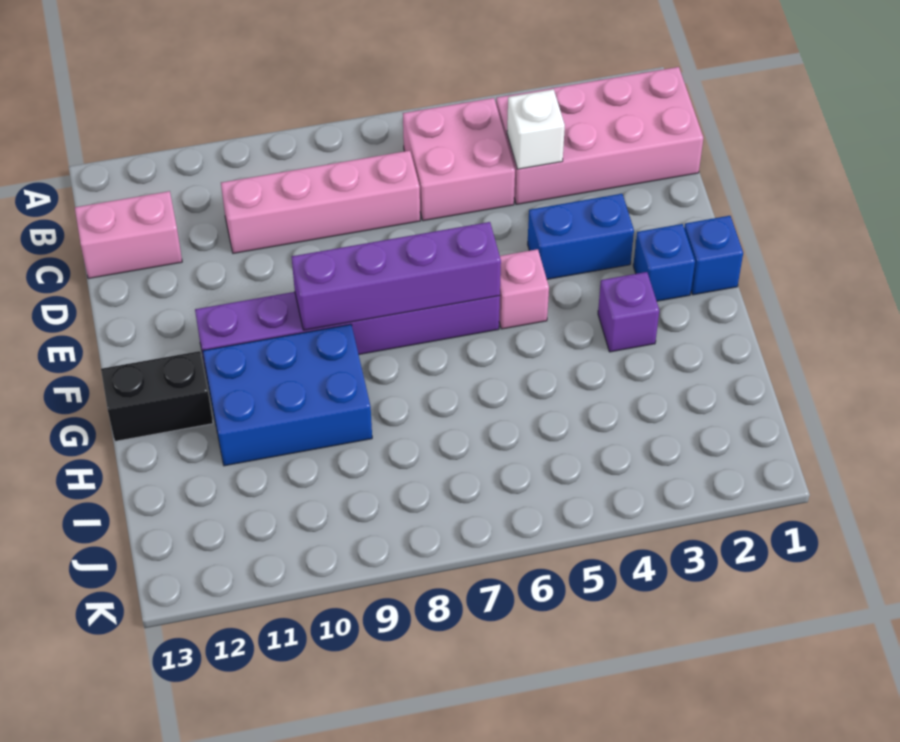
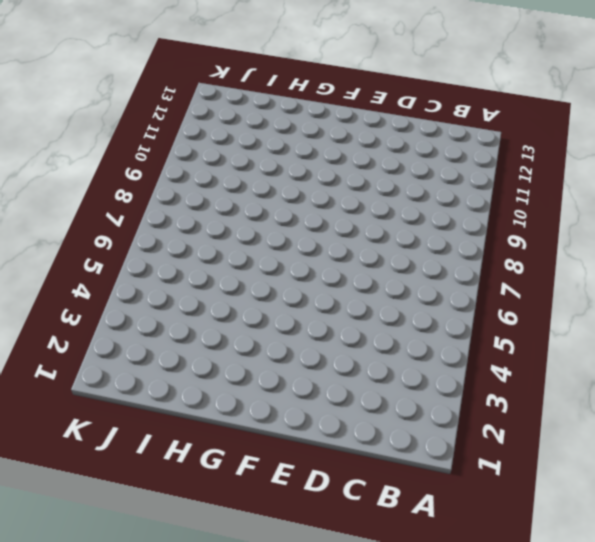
none -> pink 2x4 brick [496,67,703,205]
none -> pink 2x2 brick [403,98,515,221]
none -> pink 1x4 brick [221,151,420,253]

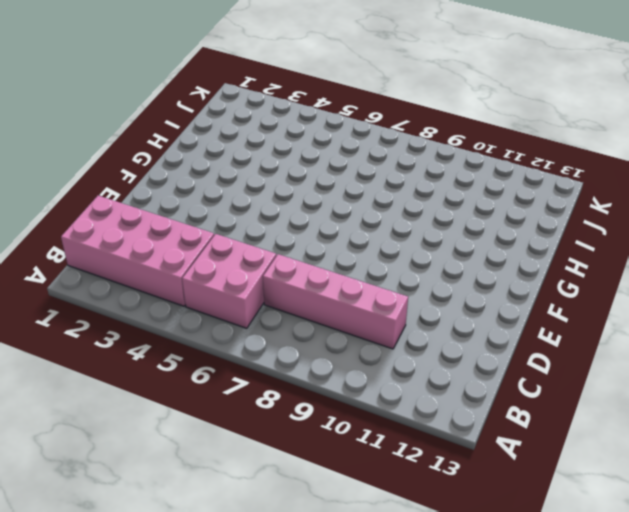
none -> pink 1x2 brick [75,191,182,279]
none -> blue 1x2 brick [528,194,634,279]
none -> blue 1x1 brick [684,216,743,295]

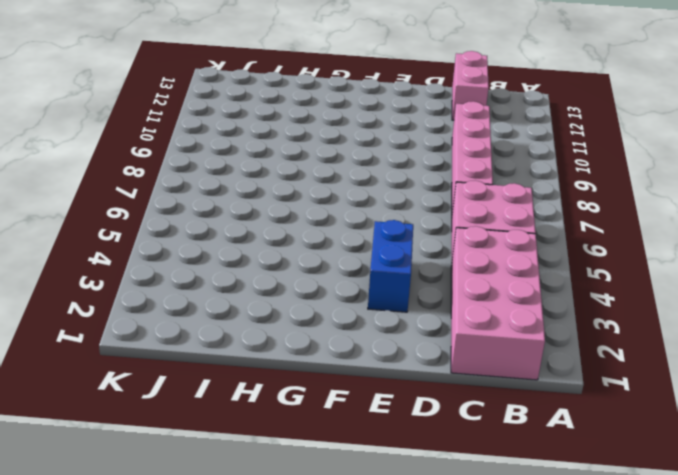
none -> blue 1x1 brick [684,216,743,295]
none -> blue 1x1 brick [633,224,695,301]
none -> pink 1x1 brick [499,249,549,329]

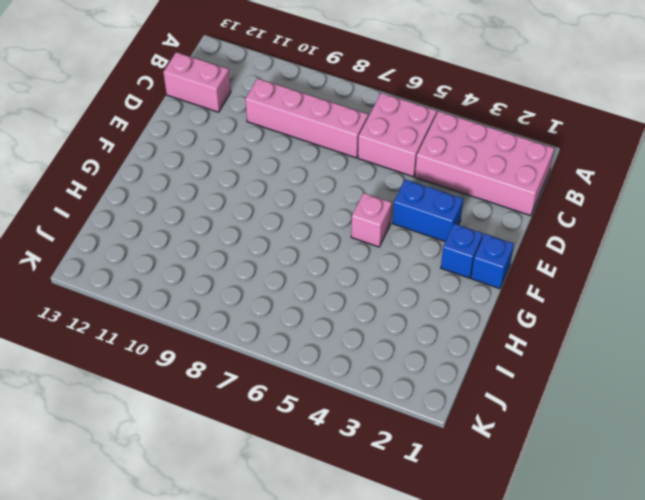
none -> purple 1x6 brick [195,292,500,376]
none -> purple 1x1 brick [598,272,659,352]
none -> blue 2x3 brick [203,324,372,466]

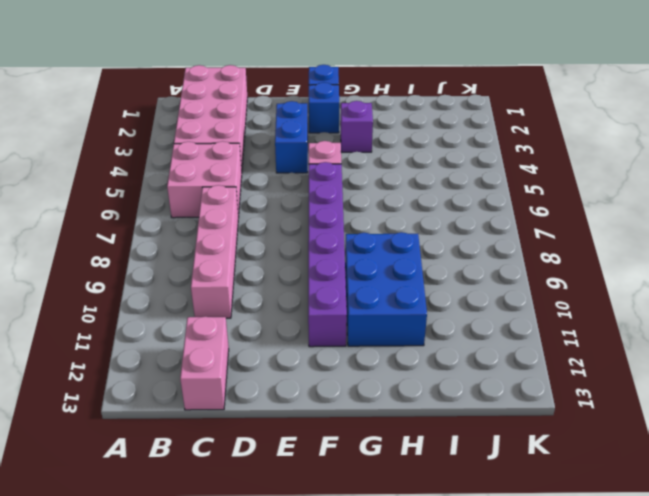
none -> black 1x2 brick [101,351,213,441]
none -> white 1x1 brick [507,89,565,169]
none -> purple 1x4 brick [292,222,501,330]

